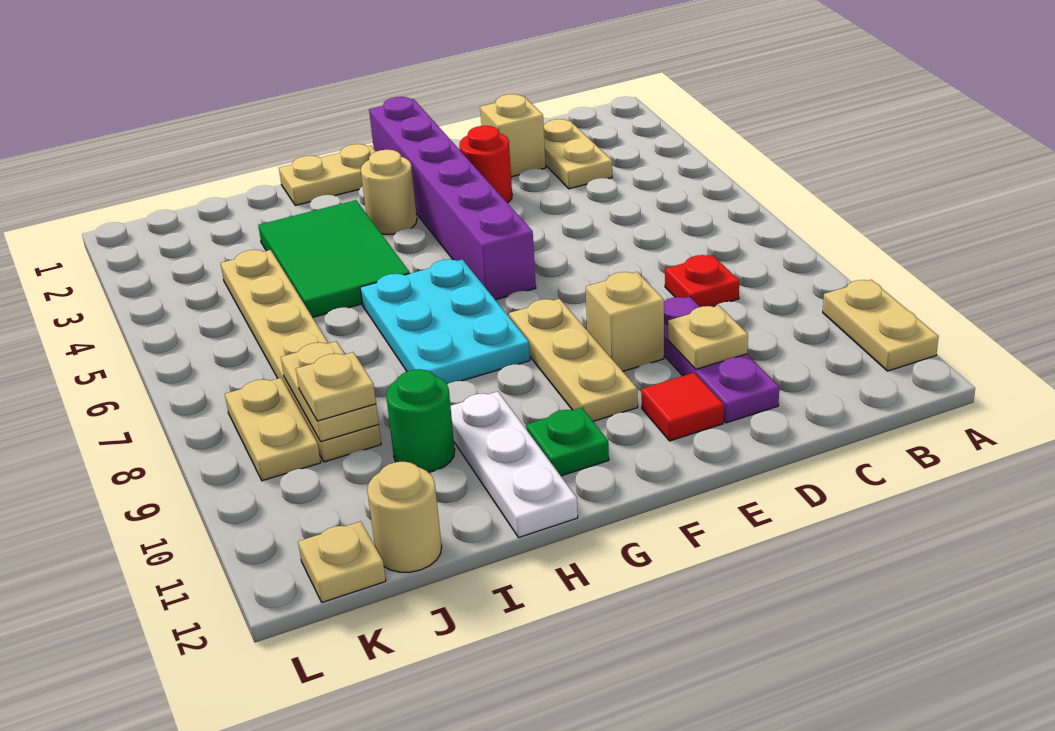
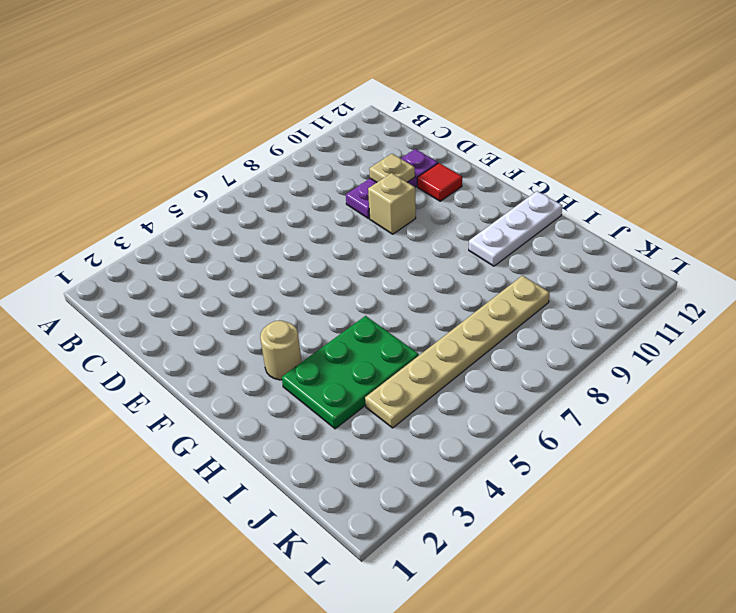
green 2x3 plate [282,316,419,429] -> green 2x3 tile [258,200,410,318]
none -> tan 1x2 plate [823,280,939,371]
none -> tan 1x2 plate [544,119,612,189]
none -> red 1x1 plate [665,255,739,307]

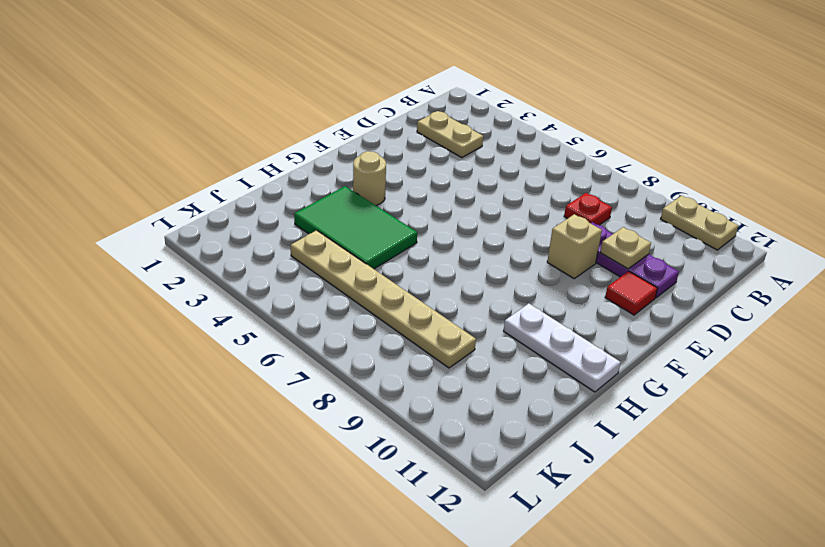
none -> tan 1x1 brick [480,94,546,177]
none -> red 1x1 round brick [459,126,512,203]
none -> purple 1x6 brick [369,97,536,300]

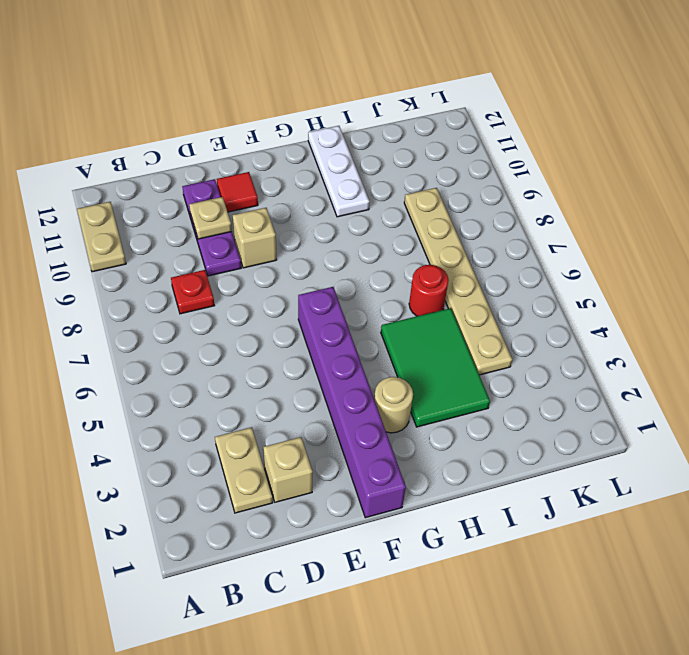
red 1x1 round brick [409,265,449,316] -> red 1x1 round brick moved to [459,126,512,203]
none -> tan 1x3 plate [509,299,638,421]
none -> tan 1x2 plate [279,144,376,205]
none -> cyan 2x3 plate [360,259,530,384]

